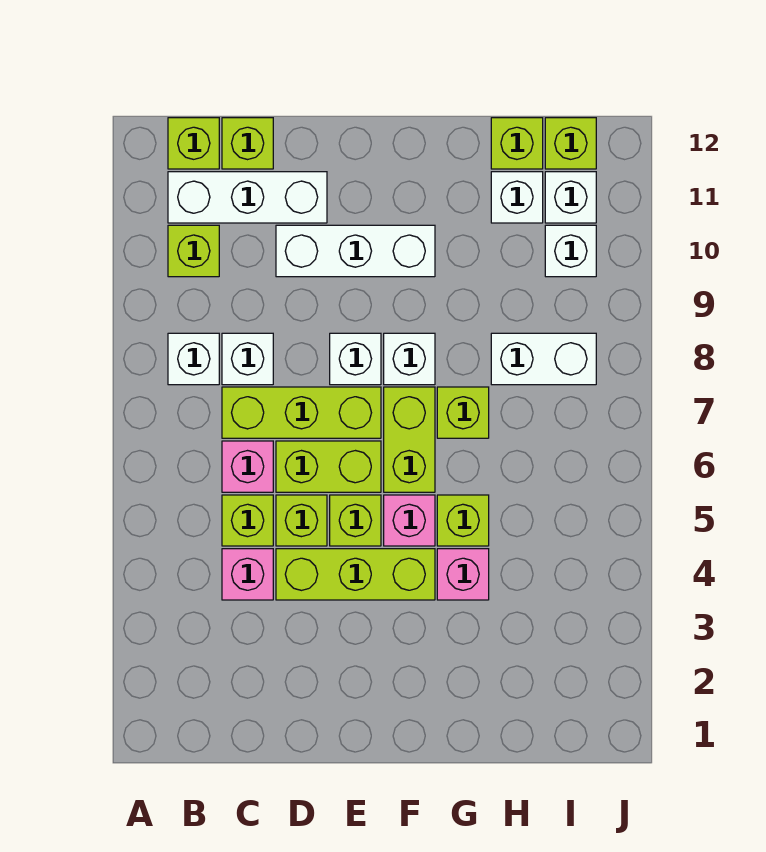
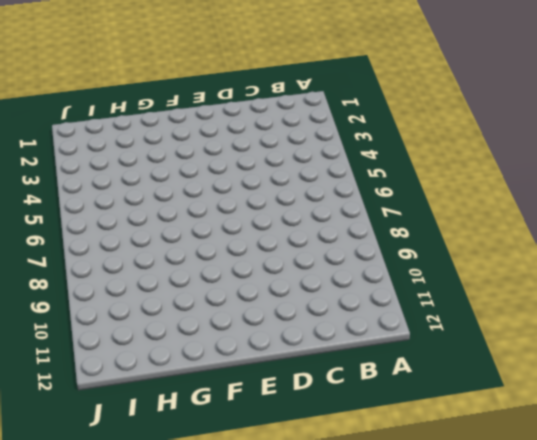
none -> white 1x1 brick [168,333,219,385]
none -> lime 1x1 brick [168,225,219,277]
none -> white 1x3 brick [168,172,327,223]

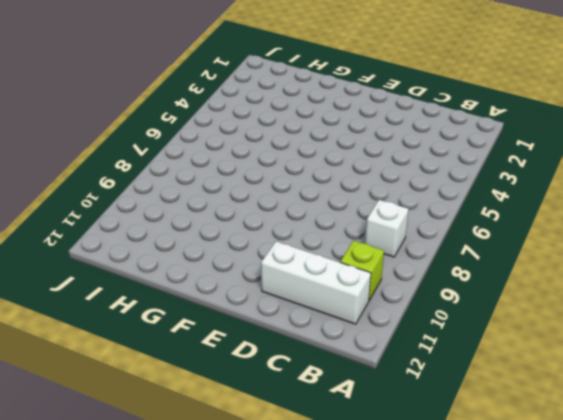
none -> lime 1x1 brick [168,118,219,169]
none -> pink 1x1 brick [222,549,273,600]
none -> lime 1x1 brick [222,495,273,546]

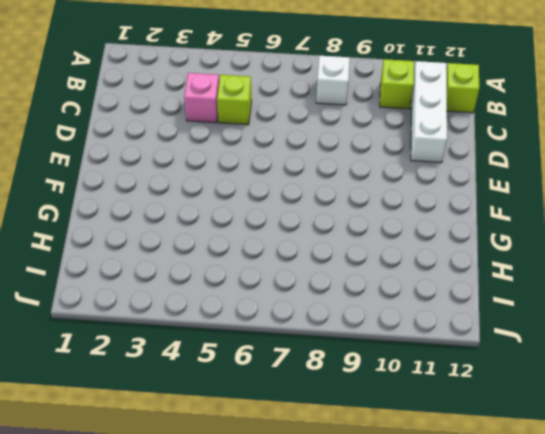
none -> pink 1x1 brick [222,441,273,492]
none -> lime 1x3 brick [222,387,381,438]
none -> white 1x1 brick [222,333,273,385]

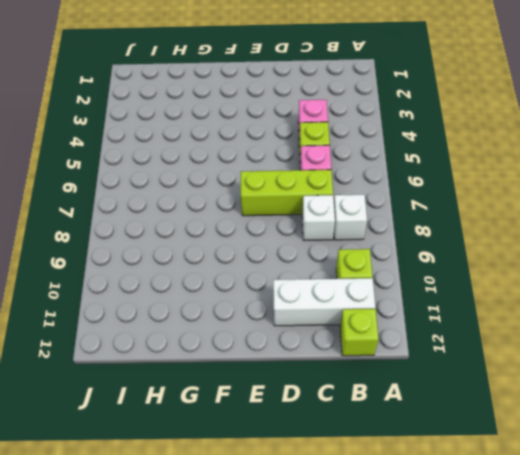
none -> lime 1x1 brick [222,118,273,169]
none -> lime 1x3 brick [276,549,435,600]
none -> lime 1x1 brick [276,495,327,546]

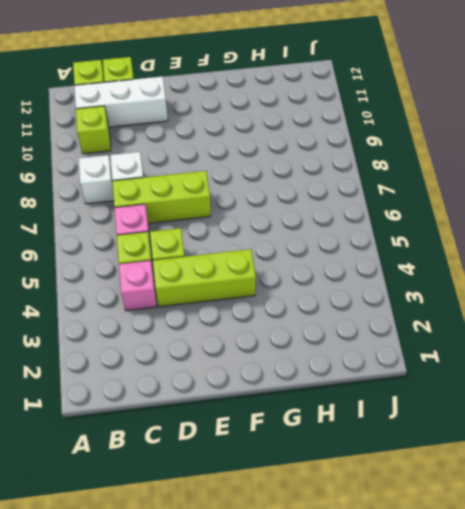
none -> lime 1x2 brick [276,441,381,492]
none -> white 1x3 brick [276,225,435,277]
none -> lime 1x1 brick [330,495,381,546]

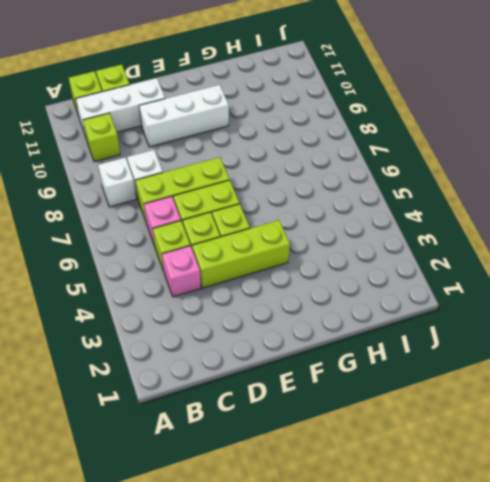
none -> white 1x1 brick [330,333,381,385]
none -> pink 1x1 brick [384,495,435,546]
none -> lime 1x2 brick [384,387,435,492]

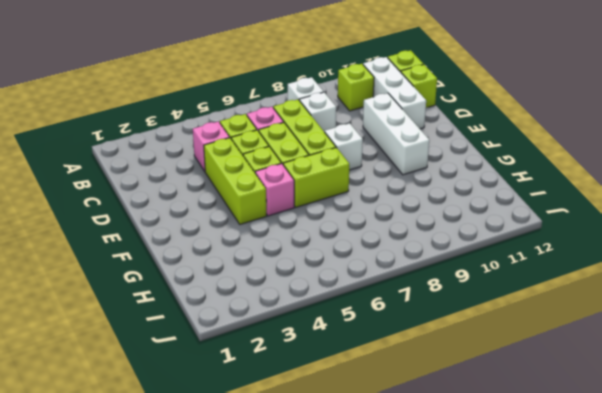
none -> white 1x1 brick [384,333,435,385]
none -> pink 1x1 brick [437,549,489,600]
none -> lime 1x1 brick [437,495,489,546]

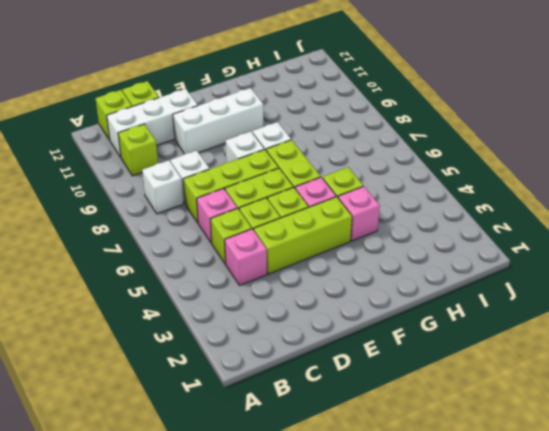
none -> lime 1x1 brick [437,387,489,438]
none -> white 1x2 brick [491,333,596,385]
none -> white 1x1 brick [491,172,543,223]

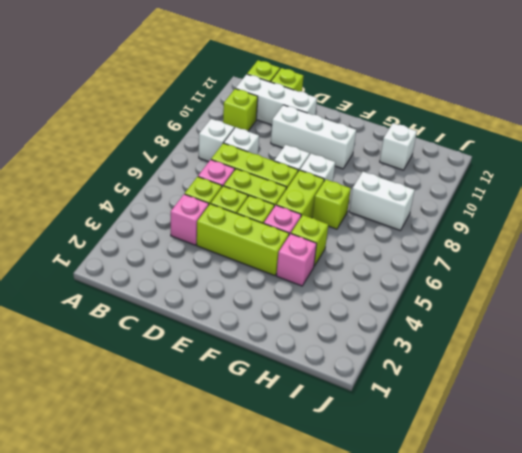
none -> lime 1x1 brick [491,118,543,169]
none -> white 1x1 brick [545,225,596,277]
none -> white 1x1 brick [545,172,596,223]

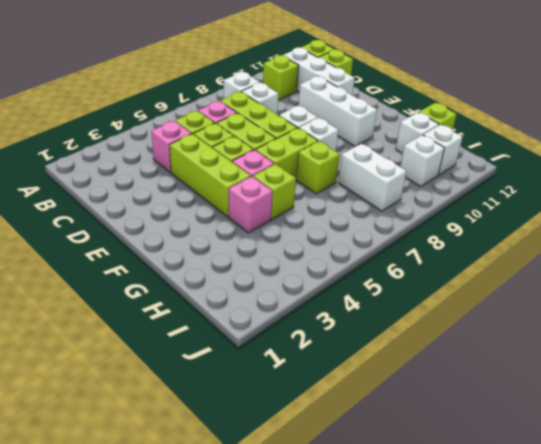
none -> lime 1x1 brick [545,118,596,169]

